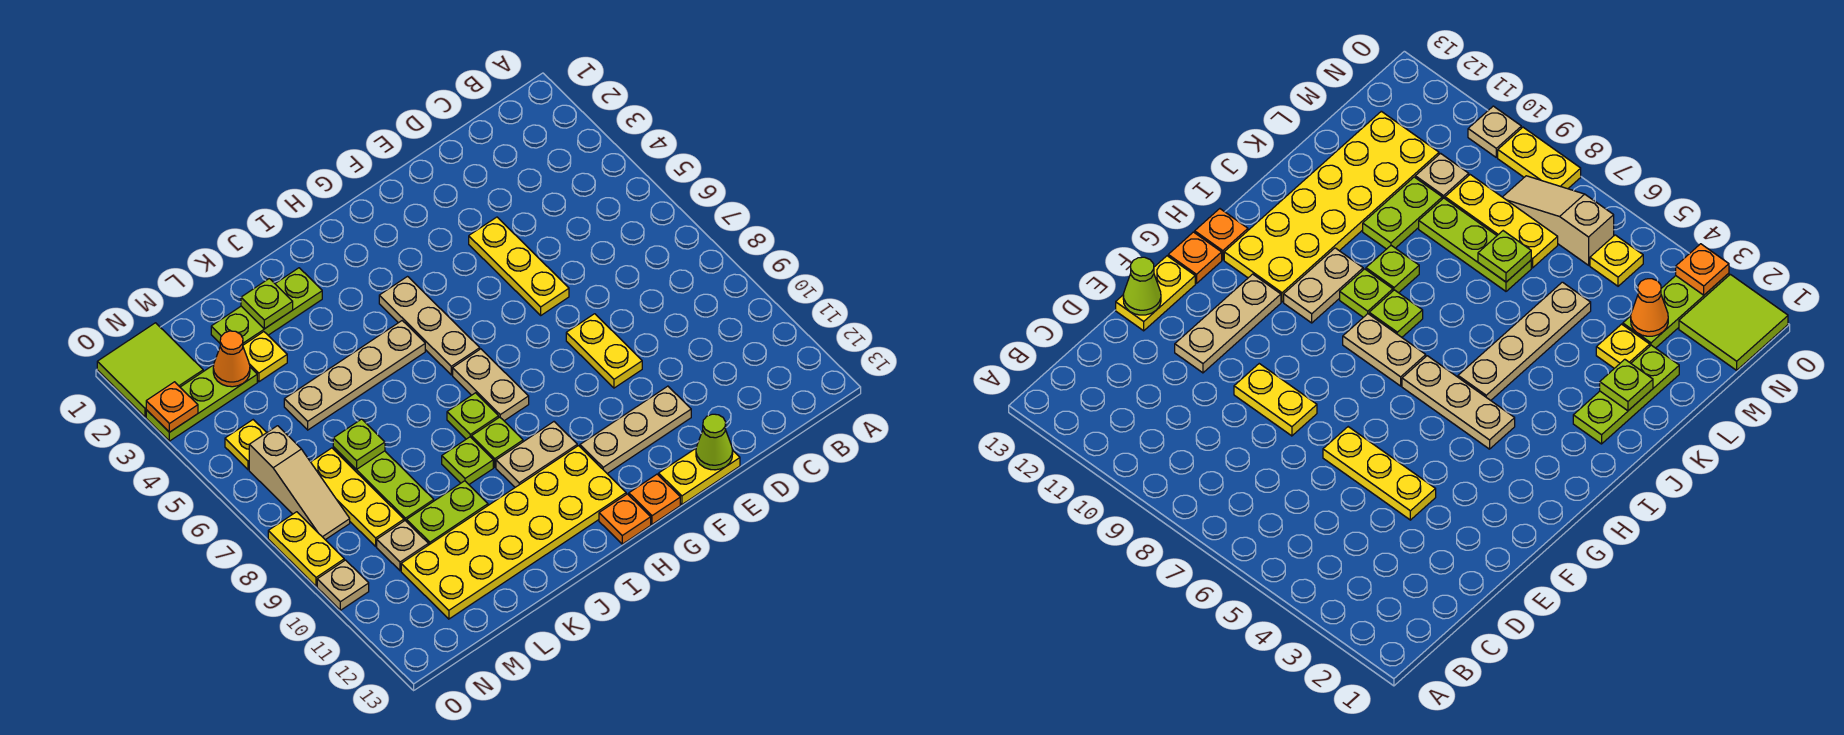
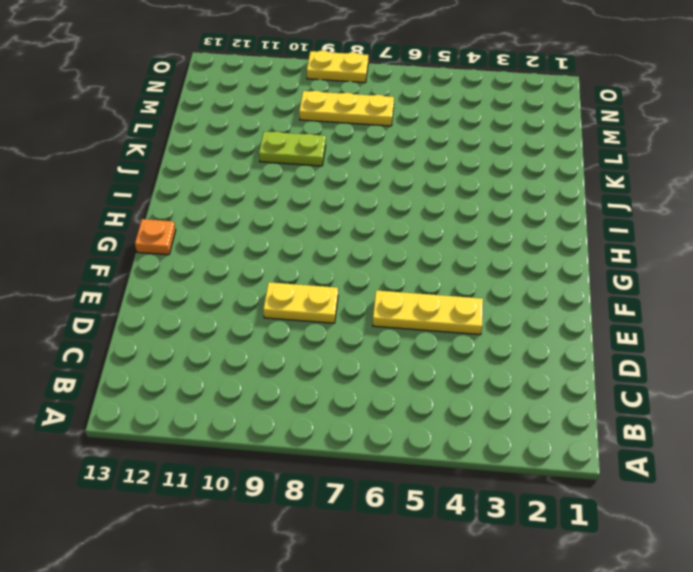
lime 1x2 plate [259,131,326,166] -> lime 1x2 plate turned to [407,481,488,545]
none -> tan 1x3 plate [580,386,691,473]
none -> yellow 1x2 plate [659,449,740,504]
none -> tan 1x3 plate [379,277,480,375]
none -> tan 1x2 plate [453,349,529,421]

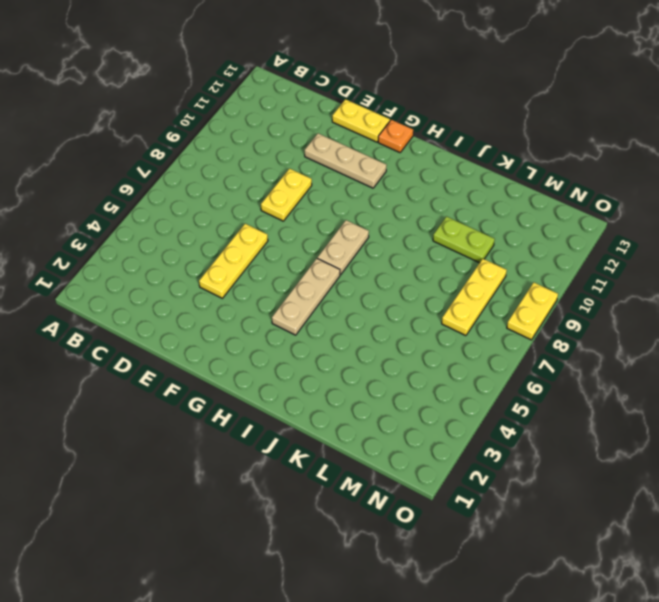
none -> tan 1x2 plate [496,422,577,487]
none -> yellow 2x6 plate [401,446,626,619]
none -> orange 1x1 plate [599,494,651,544]
none -> tan 1x4 plate [284,321,425,430]

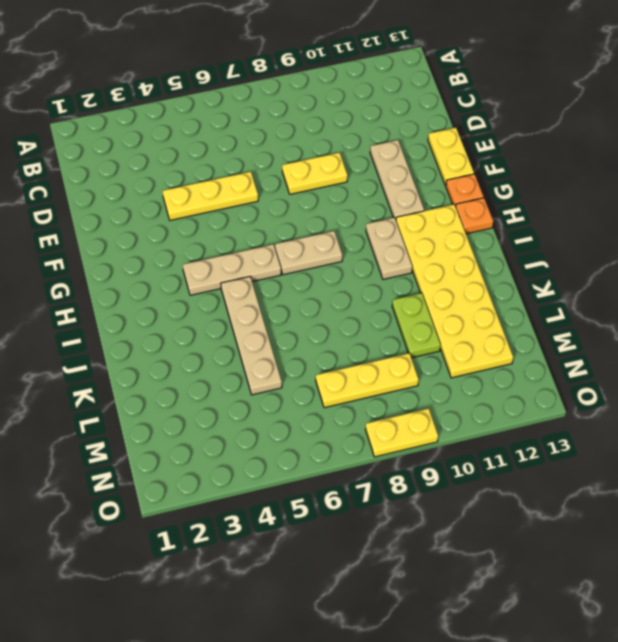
none -> lime 1x1 plate [447,393,499,439]
none -> lime 1x1 plate [472,417,523,467]
none -> lime 1x3 plate [211,268,322,345]
none -> lime 1x1 plate [442,437,493,484]

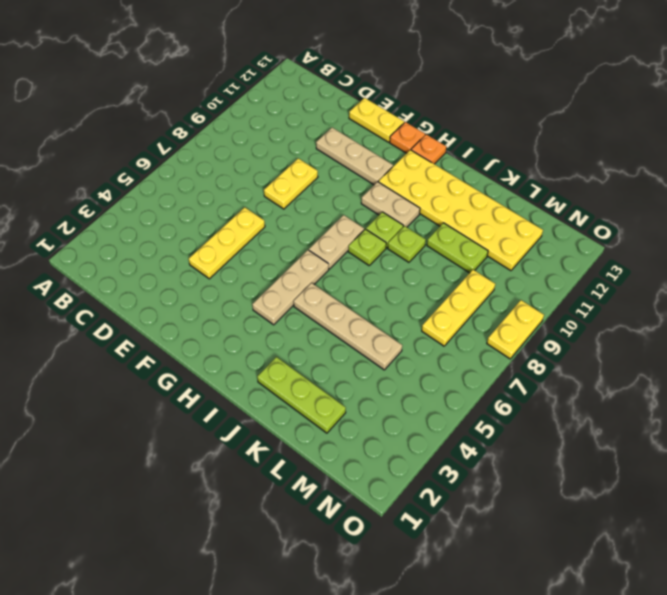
none -> yellow 1x1 plate [243,332,287,382]
none -> lime 1x3 plate [333,447,434,522]
none -> lime 1x3 plate [146,365,257,441]
none -> tan 1x1 plate [377,521,428,571]

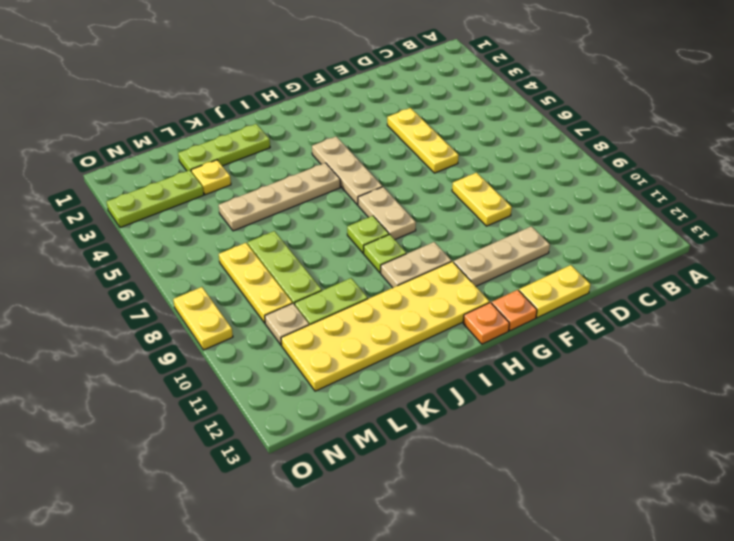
none -> lime 1x1 plate [442,437,493,484]
none -> lime 2x2 tile [97,323,203,417]
none -> yellow 1x1 plate [225,420,267,470]
none -> tan 1x3 slope [249,426,350,540]

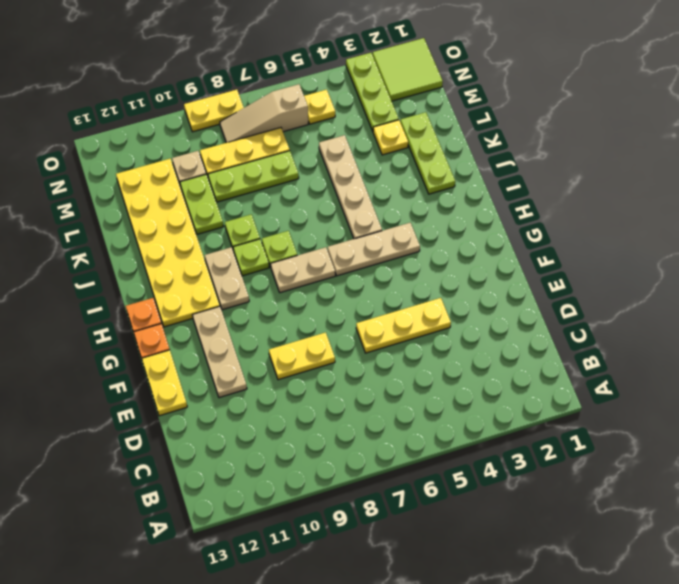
none -> tan 1x1 plate [317,560,369,610]
none -> lime 1x1 cone [696,414,733,470]
none -> lime 1x1 plate [241,278,293,329]
none -> lime 1x1 plate [333,419,385,470]

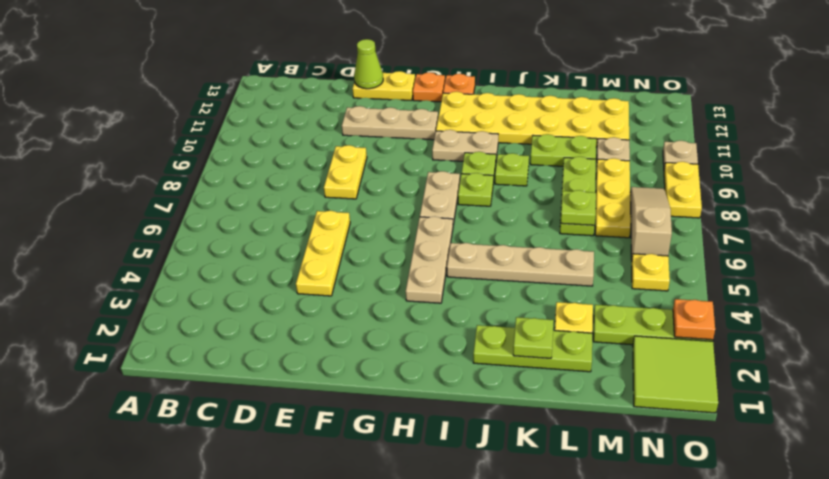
none -> orange 1x1 cone [213,331,250,387]

